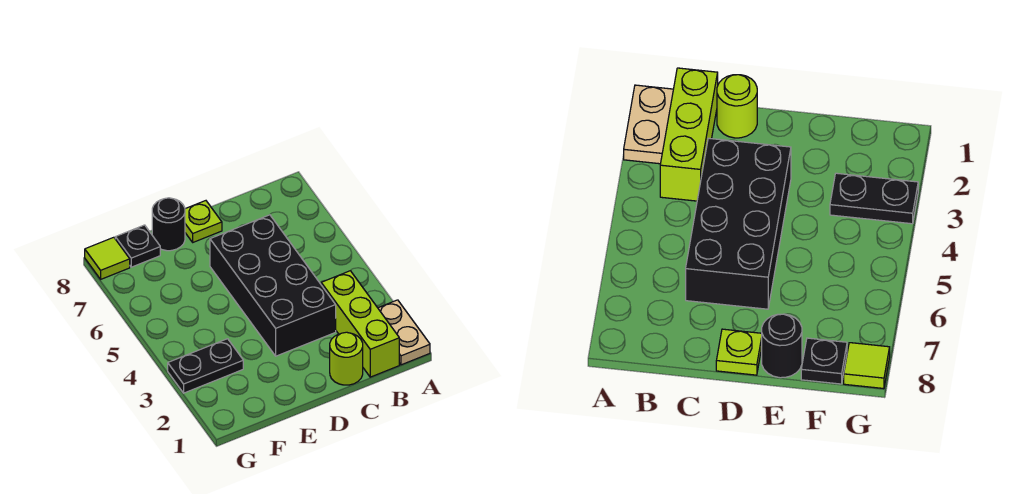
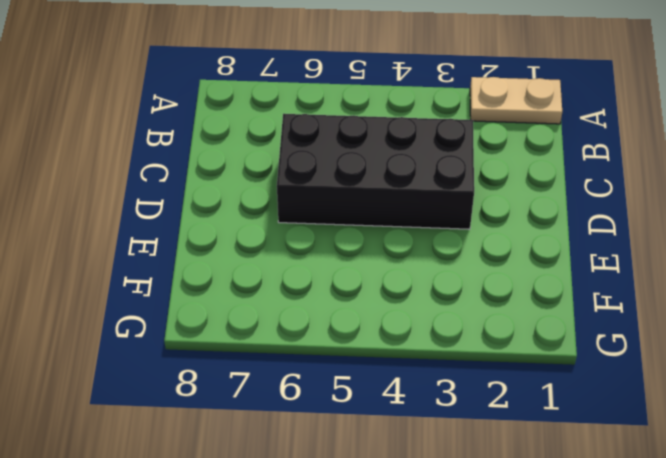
none -> lime 1x3 brick [321,271,399,377]
none -> lime 1x1 round brick [330,332,363,385]

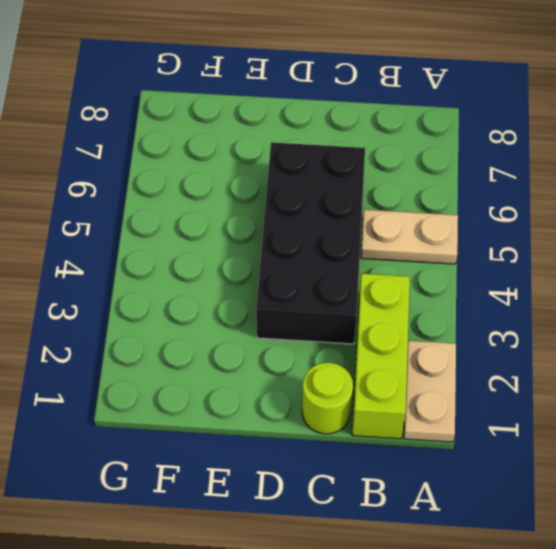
tan 1x2 plate [361,210,458,264] -> none
none -> lime 1x1 plate [185,201,222,242]
none -> black 1x1 round brick [152,198,185,251]

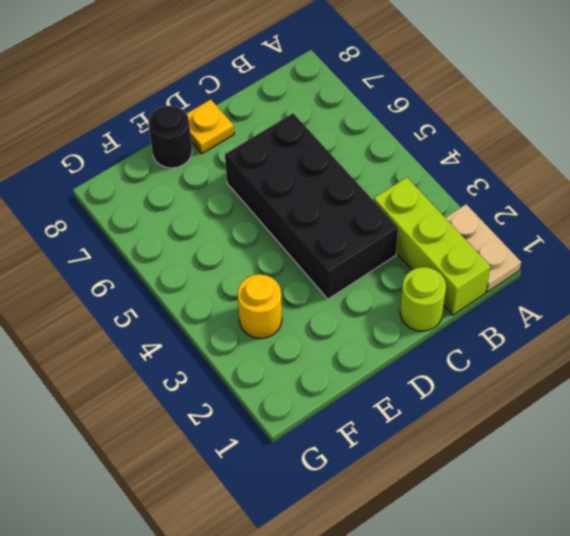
yellow 1x1 plate [187,99,234,154] -> lime 1x1 plate [185,201,222,242]
yellow 1x1 round brick [237,274,282,338] -> black 1x2 plate [168,339,243,393]
none -> black 1x1 plate [115,225,160,267]
none -> lime 1x1 tile [85,237,130,279]

